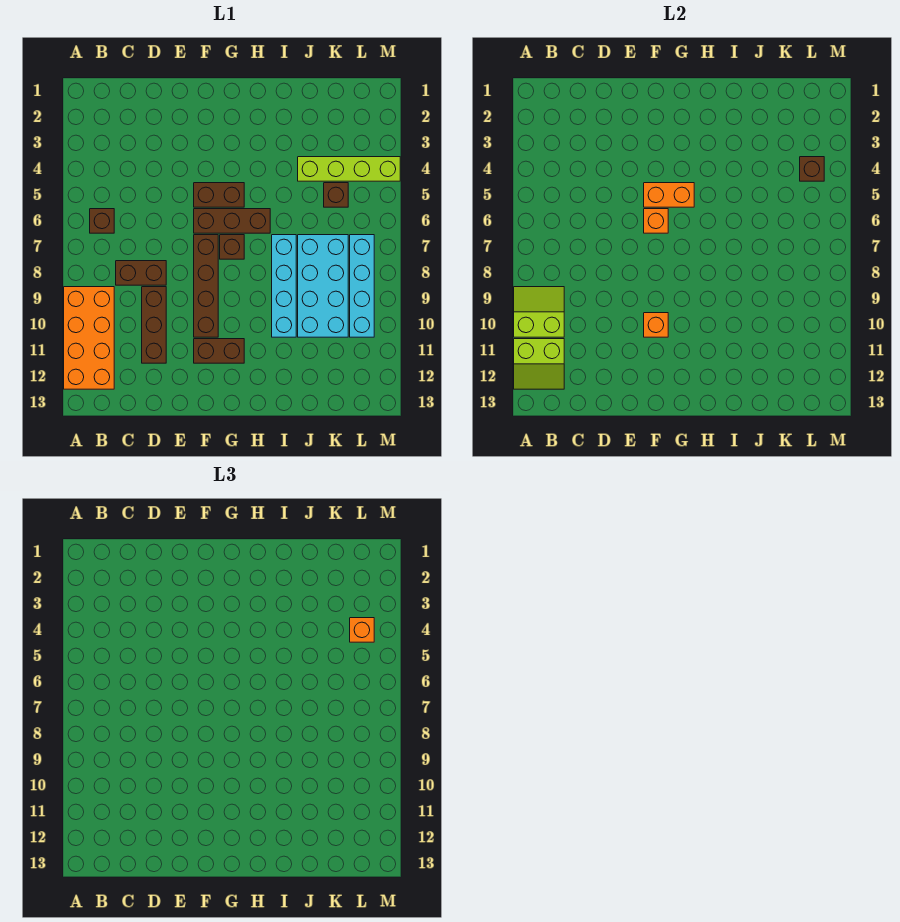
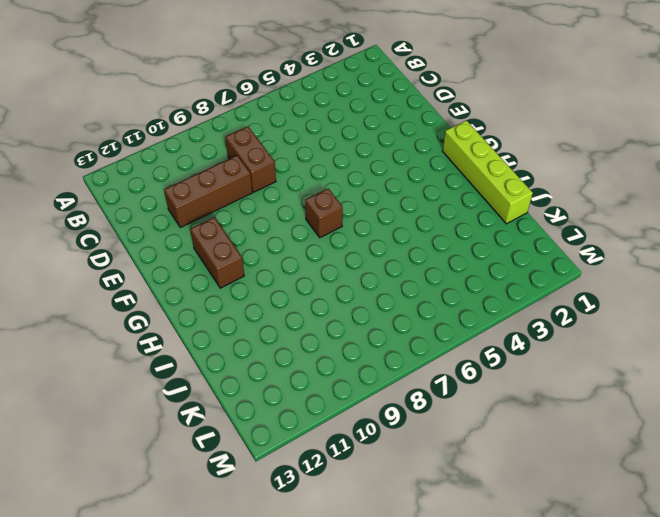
lime 1x4 brick [442,120,533,224] -> lime 1x4 brick moved to [298,157,400,181]
none -> orange 2x4 brick [64,287,114,389]
none -> brown 1x1 brick [90,209,114,233]
none -> brown 1x2 brick [194,183,244,207]

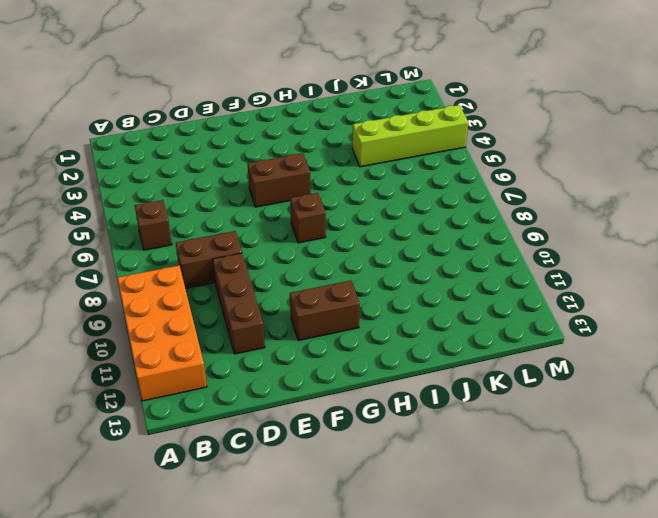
none -> brown 1x3 brick [194,209,270,233]
none -> brown 1x4 brick [194,235,218,337]
none -> cyan 1x4 brick [272,235,296,337]

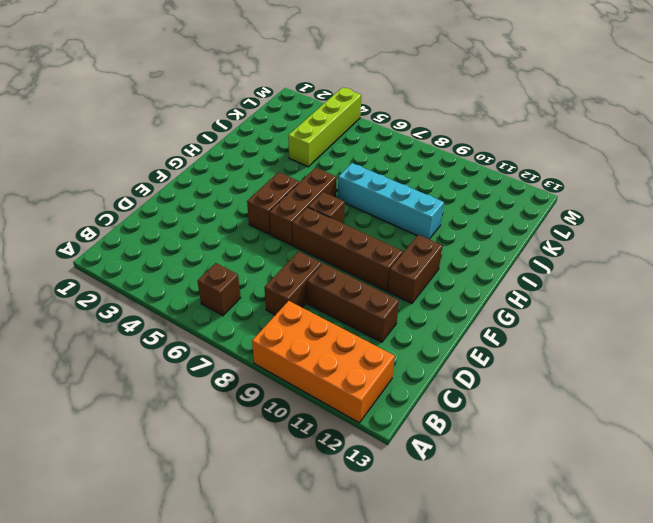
none -> cyan 2x4 brick [298,235,348,337]
none -> brown 1x1 brick [324,183,348,207]
none -> cyan 1x4 brick [350,235,374,337]

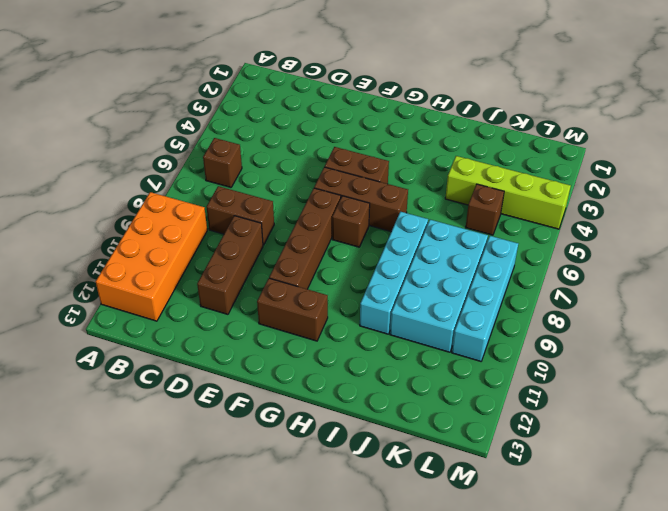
none -> lime 2x2 slope [514,287,564,337]
none -> lime 2x2 slope [514,339,564,389]
none -> orange 1x2 brick [644,183,694,207]

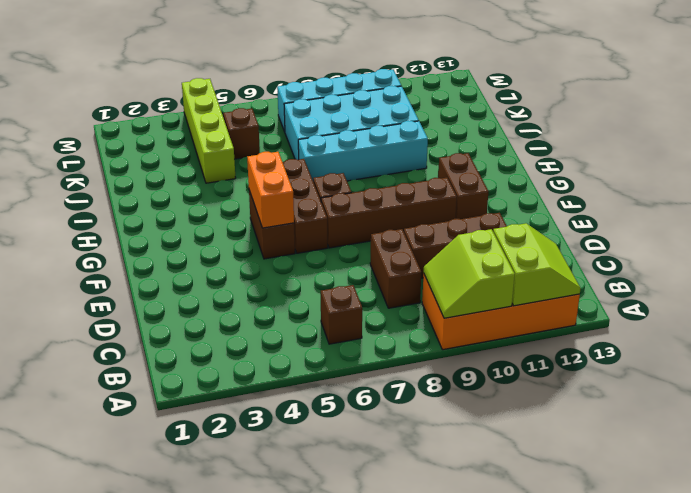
none -> orange 1x1 brick [644,209,668,233]
none -> orange 1x1 brick [644,313,668,337]
none -> brown 1x1 brick [800,157,824,181]

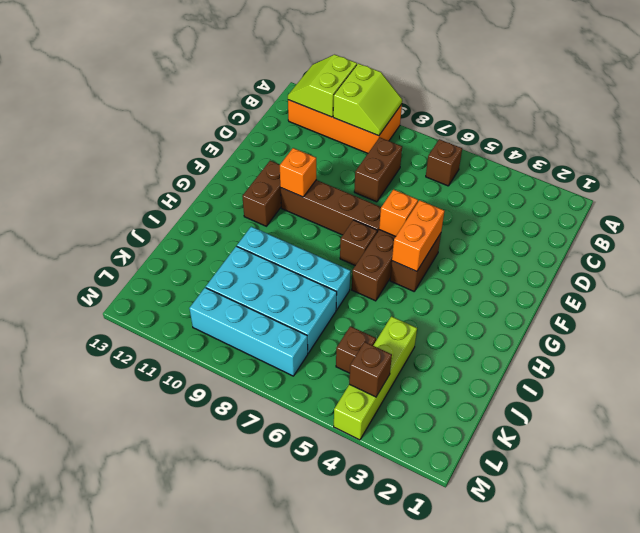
none -> brown 1x3 brick [142,287,166,363]
none -> orange 1x1 brick [350,618,374,642]

